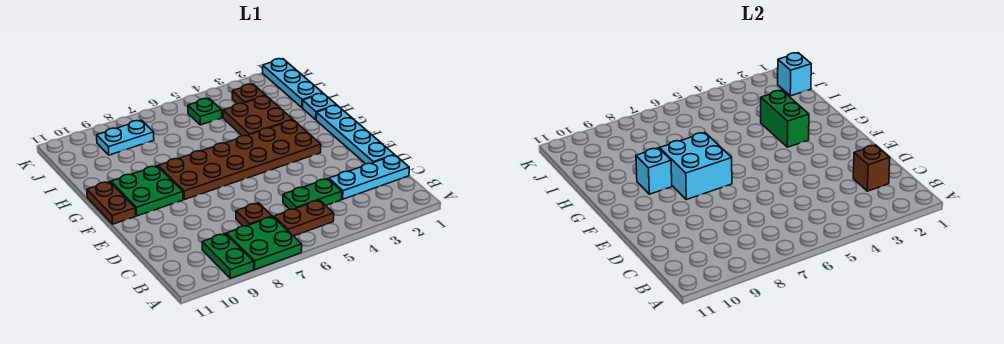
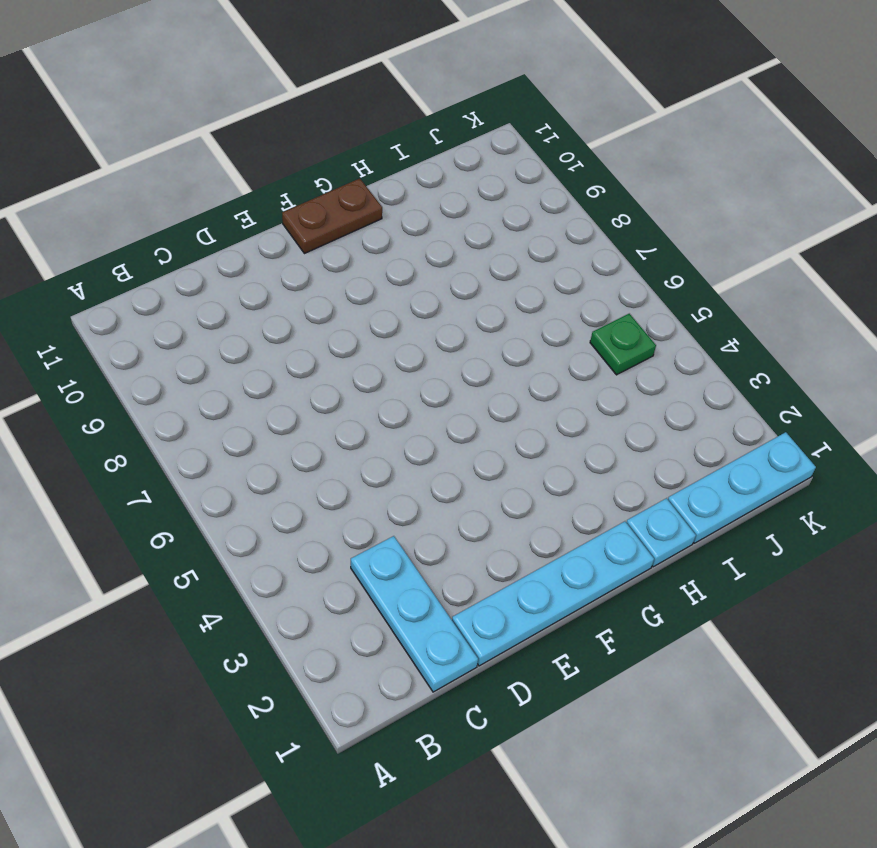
none -> green 2x2 plate [226,217,302,269]
none -> green 1x2 plate [202,234,254,278]
none -> brown 1x2 plate [274,200,334,236]

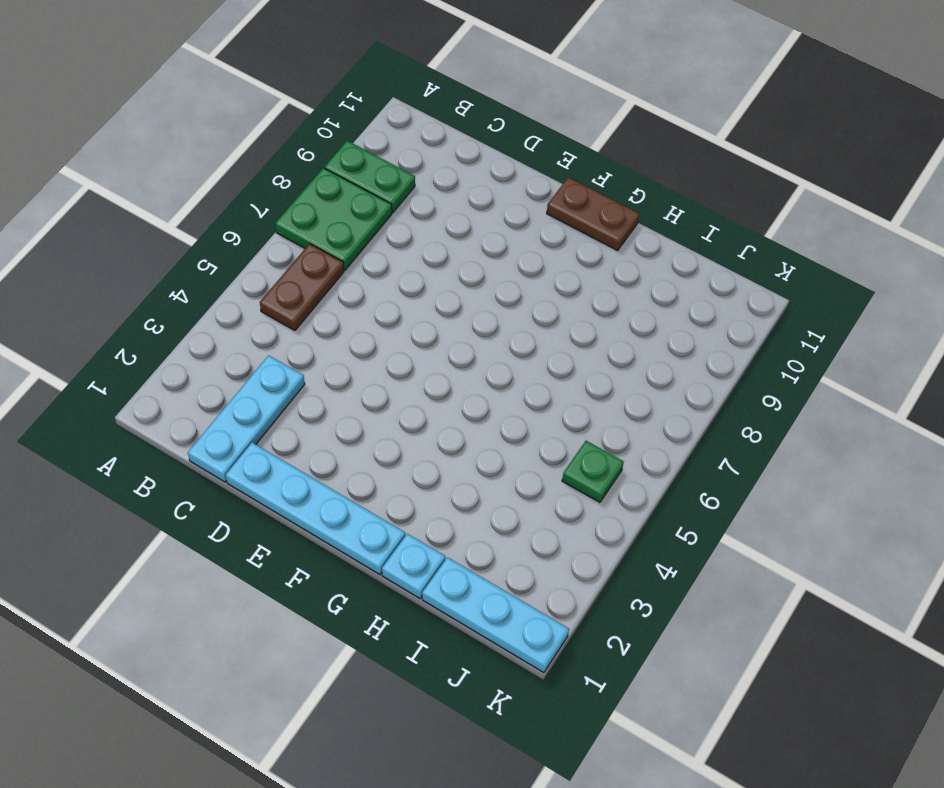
none -> green 1x2 plate [283,179,342,209]
none -> brown 1x1 plate [236,203,272,226]
none -> brown 2x6 plate [158,120,321,200]

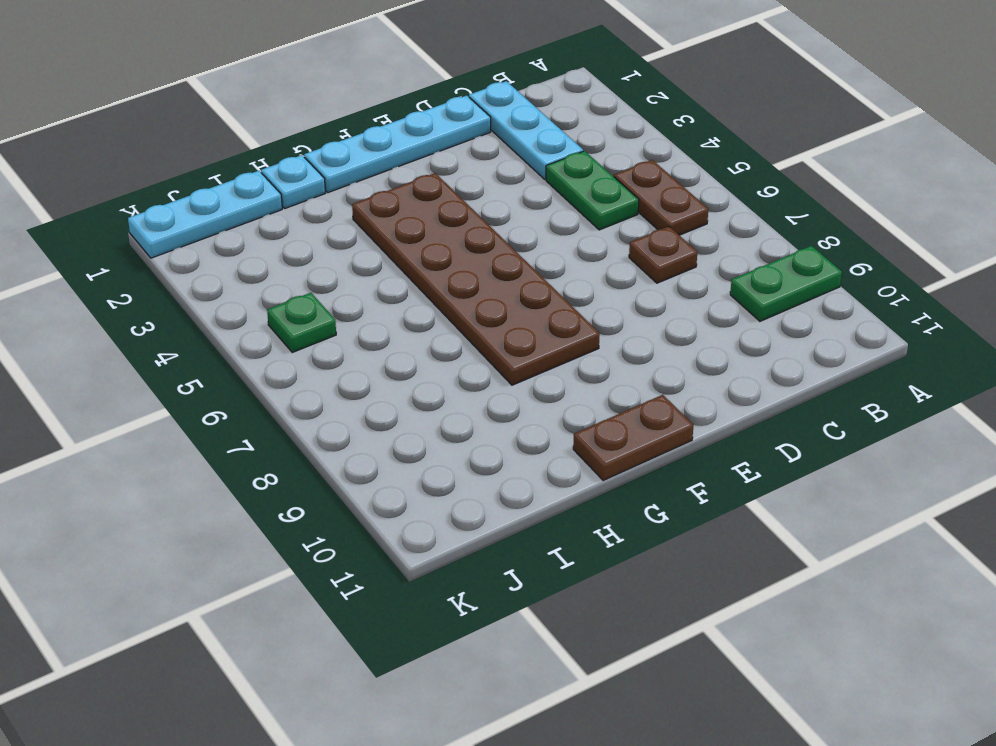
none -> green 2x2 plate [226,217,302,269]
none -> green 2x2 plate [111,166,183,216]
none -> brown 2x2 plate [223,96,293,136]

